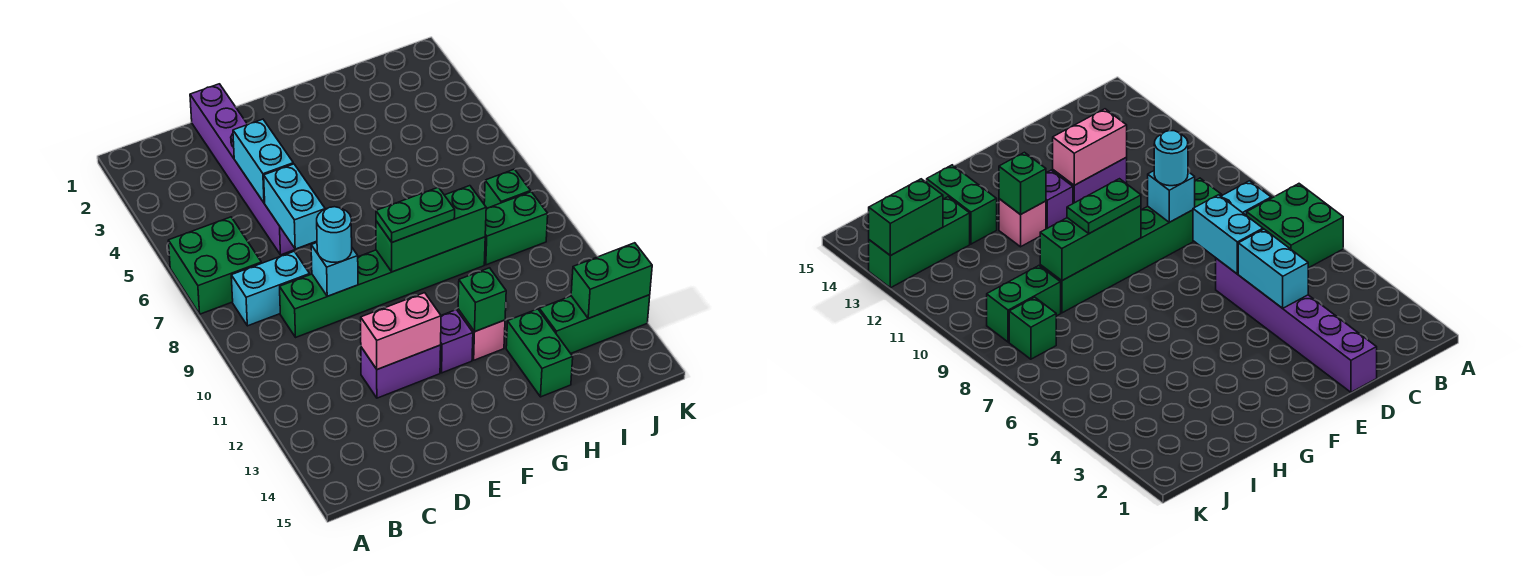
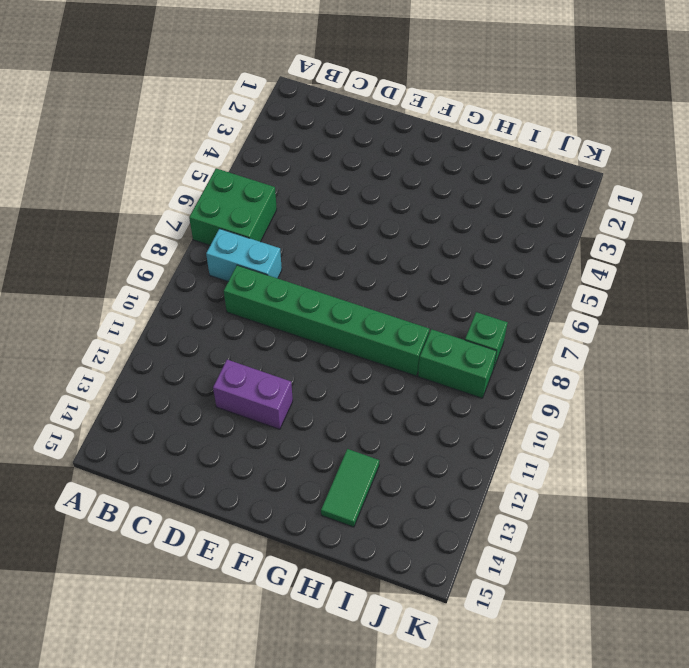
green 1x2 tile [321,449,379,527] -> green 1x2 brick [506,309,573,397]
none -> purple 1x6 brick [190,84,298,255]
none -> purple 1x1 brick [440,310,473,373]
none -> pink 1x1 brick [458,309,505,360]

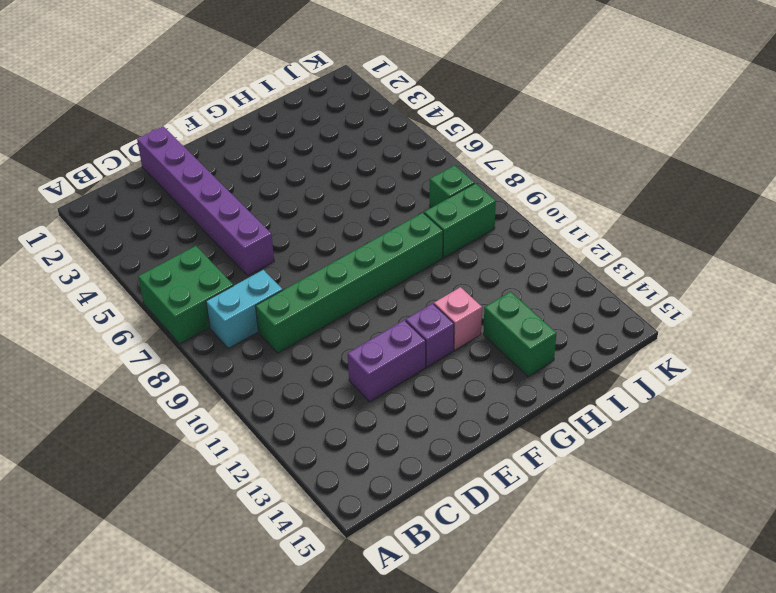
none -> green 1x3 brick [539,295,650,353]
none -> cyan 1x2 brick [233,119,293,203]
none -> cyan 1x2 brick [264,164,325,249]

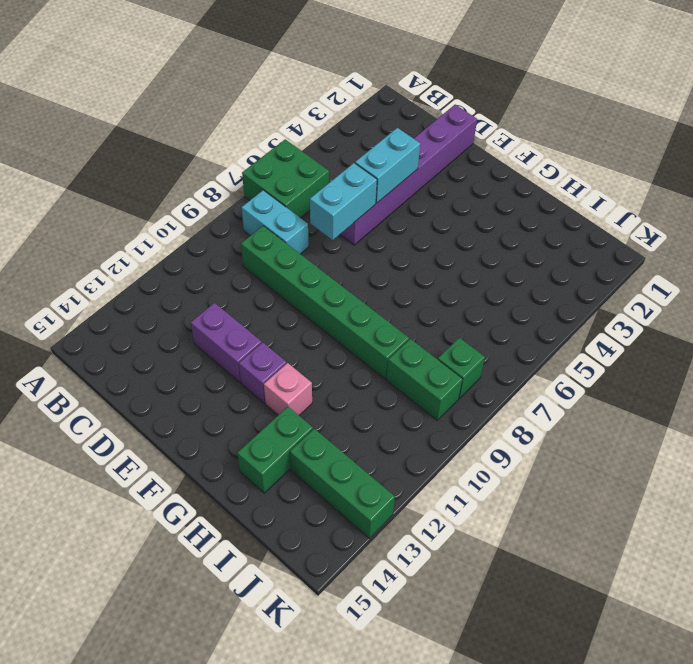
none -> cyan 1x1 brick [311,243,358,296]
none -> pink 1x2 brick [361,293,441,369]
none -> green 1x3 brick [376,186,486,272]

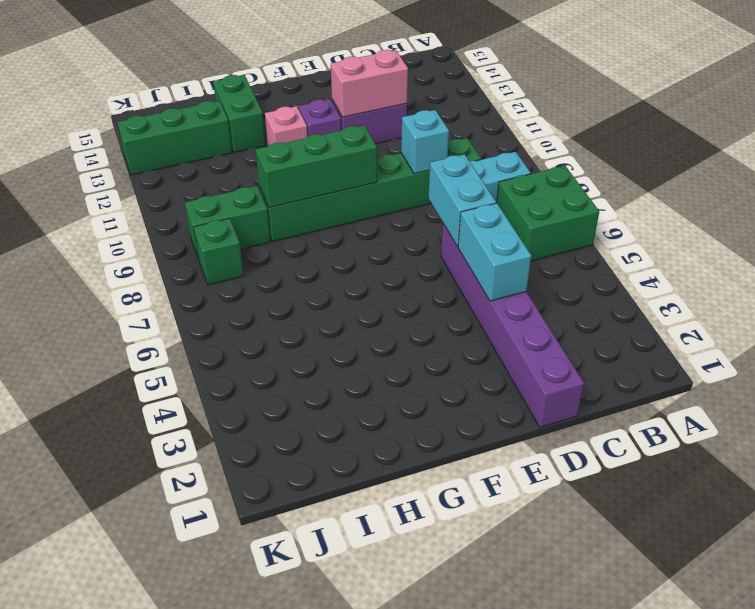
none -> green 1x1 brick [458,268,506,332]
none -> green 1x2 brick [571,243,652,318]
none -> cyan 1x1 round brick [317,207,352,262]

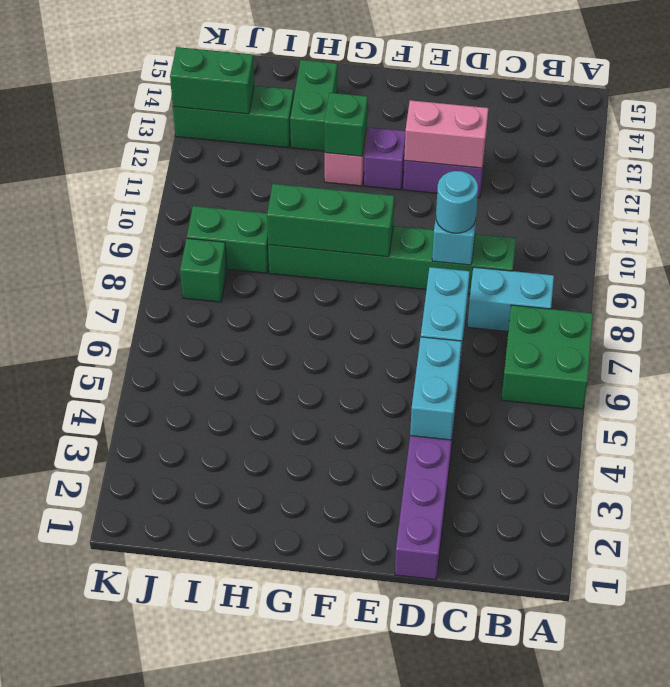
none -> green 1x2 plate [376,187,455,242]

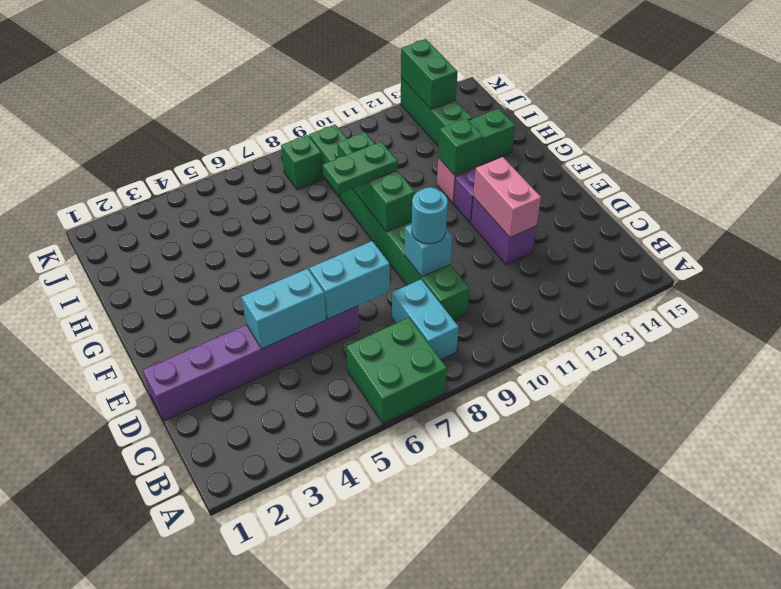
green 1x2 plate [323,142,398,194] -> green 1x2 plate turned to [376,187,455,242]

